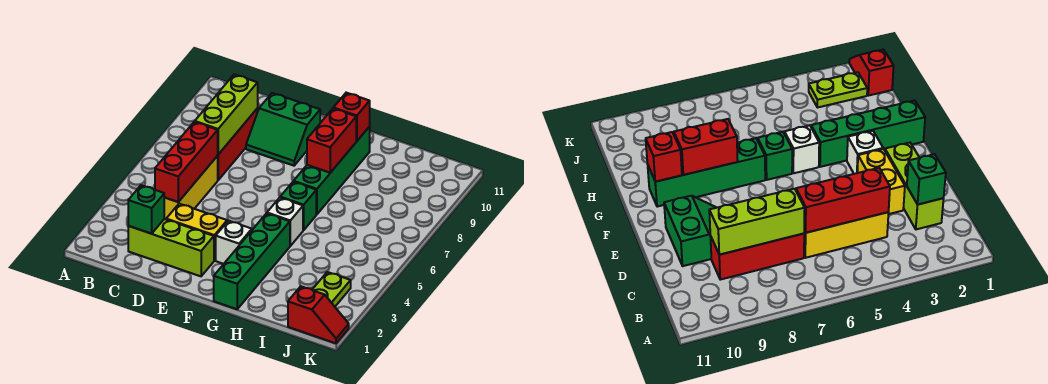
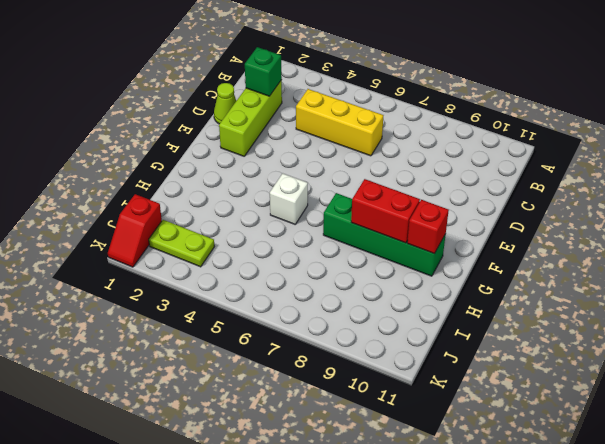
lime 1x1 cone [214,83,236,124] -> none
none -> red 1x3 brick [218,109,258,180]
none -> yellow 1x2 brick [166,204,227,261]
none -> green 2x2 slope [246,93,320,166]

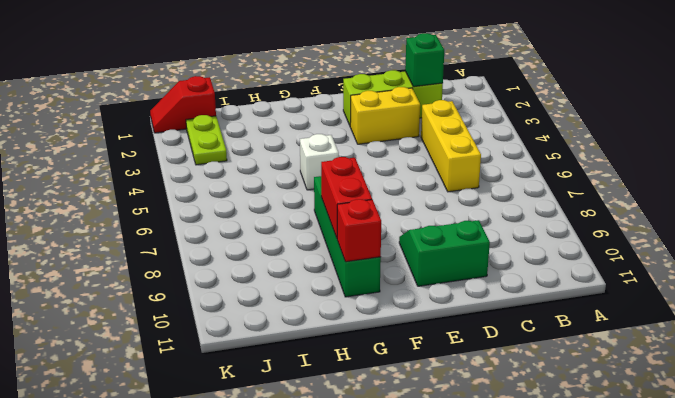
none -> red 1x3 brick [218,109,258,180]
none -> white 1x1 brick [216,221,252,264]
none -> green 1x4 brick [214,213,290,309]

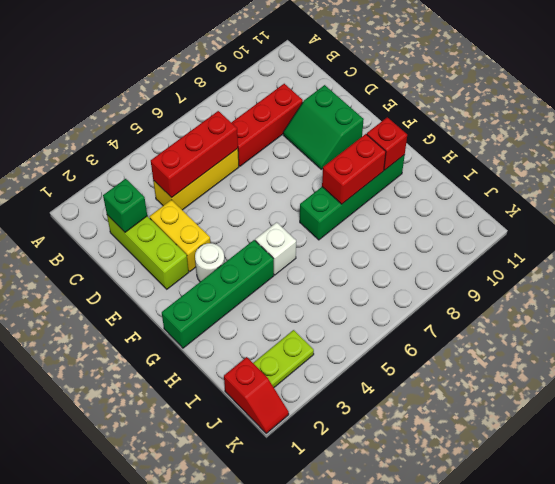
white 1x1 round brick [195,243,225,282] -> white 1x1 brick [216,221,252,264]
none -> green 1x1 brick [280,182,316,230]
none -> lime 1x3 brick [195,74,258,154]

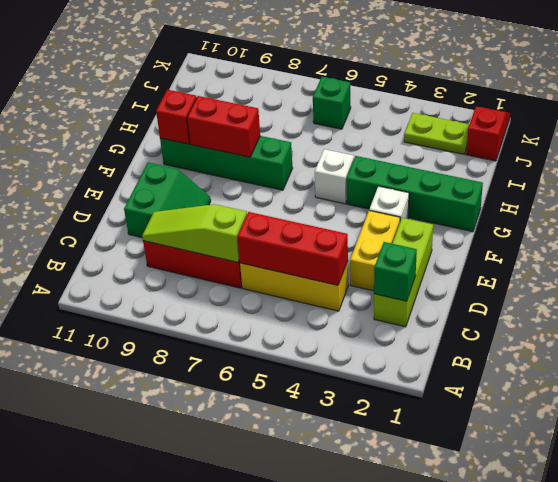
lime 1x3 slope [142,204,247,262] -> lime 1x3 brick [195,74,258,154]
green 1x1 brick [313,77,351,129] -> green 1x1 brick moved to [280,182,316,230]

